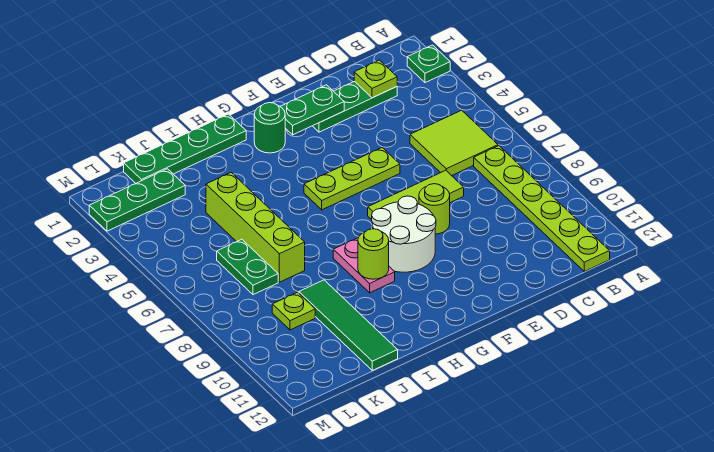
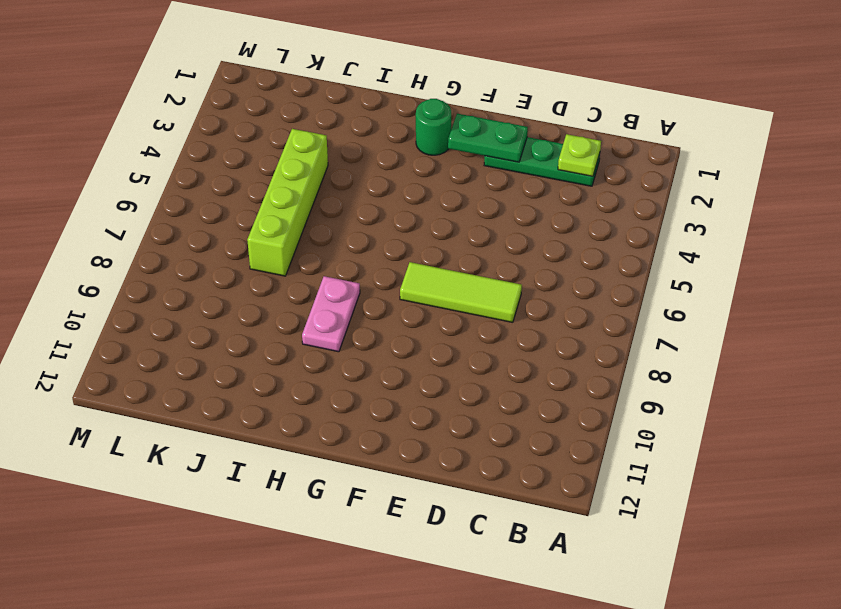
none -> green 1x1 plate [407,45,450,83]
none -> lime 2x2 tile [410,110,498,176]
none -> lime 1x6 plate [474,146,610,271]

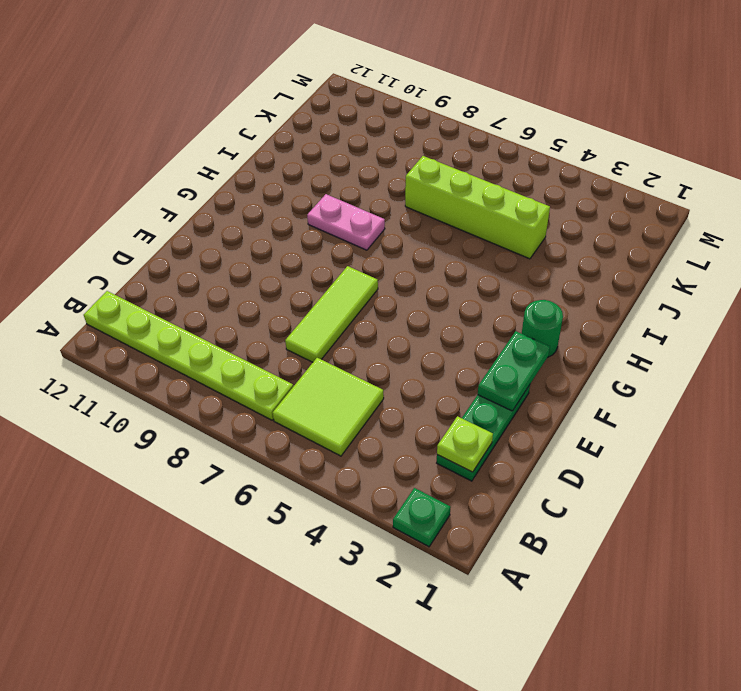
none -> lime 1x3 plate [304,148,400,210]
none -> lime 1x1 round brick [419,184,450,234]
none -> white 2x2 round brick [372,196,436,272]

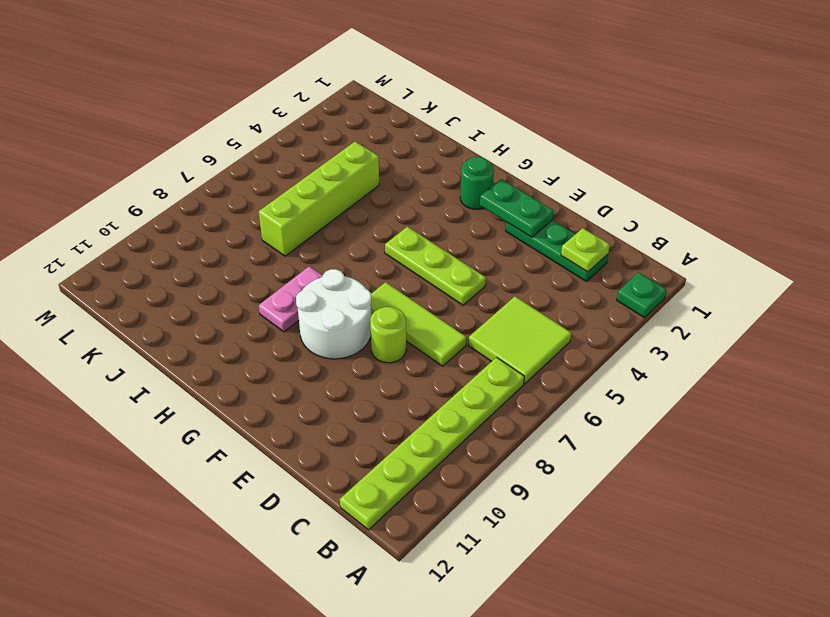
none -> green 1x4 plate [124,114,246,183]
none -> green 1x4 tile [299,280,398,370]
none -> green 1x3 plate [89,169,185,231]

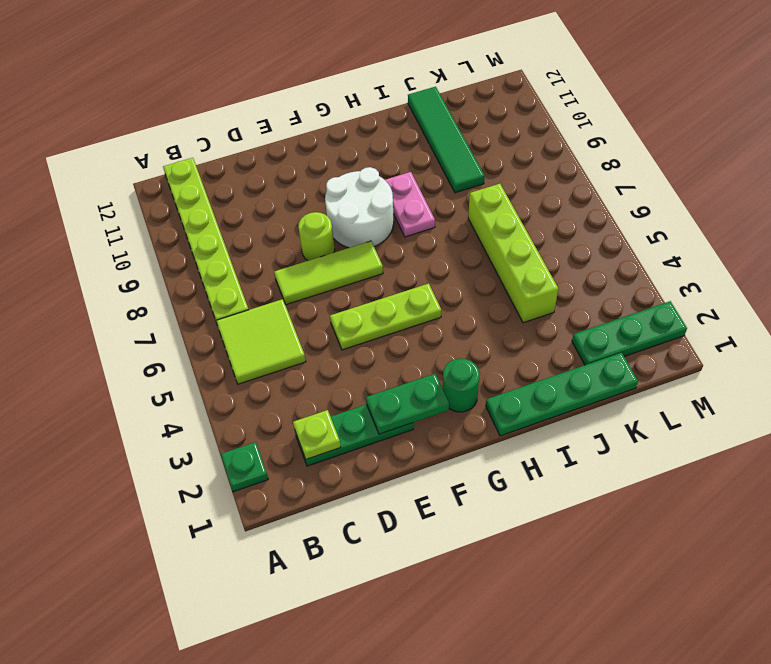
none -> green 1x2 plate [217,239,278,295]
none -> lime 1x1 plate [272,292,315,330]
none -> lime 1x1 round brick [358,229,389,279]

